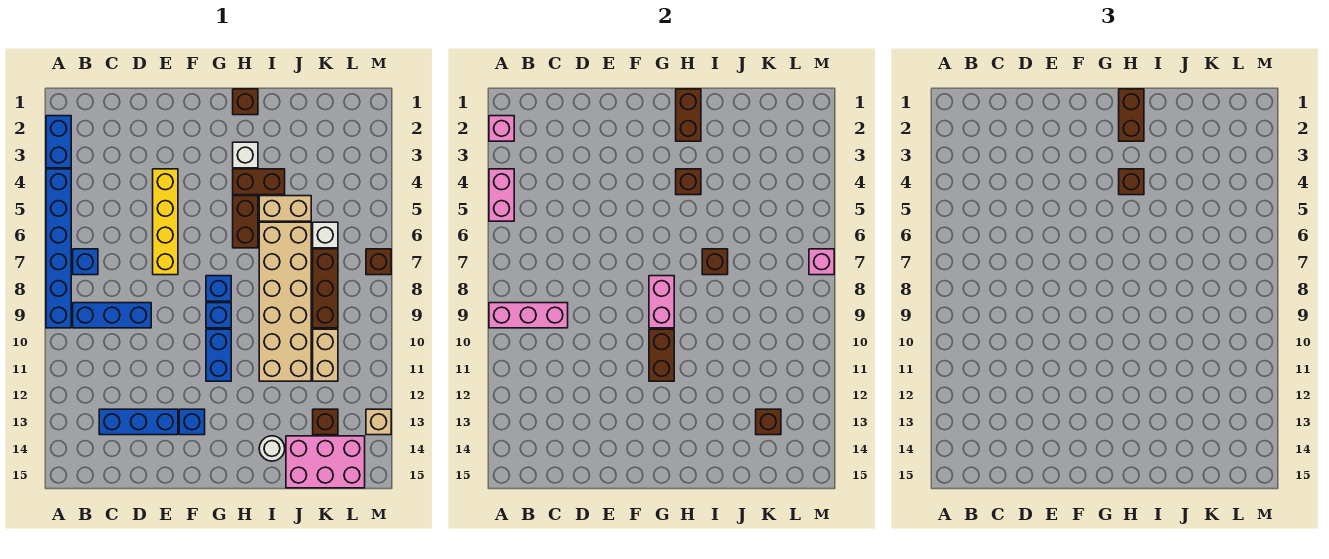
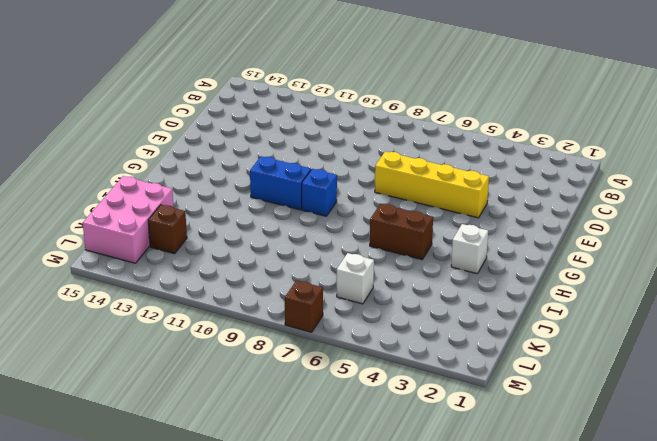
none -> blue 1x2 brick [46,116,71,168]
none -> blue 1x6 brick [46,169,71,328]
none -> blue 1x1 brick [73,249,98,275]
none -> blue 1x3 brick [73,303,151,328]

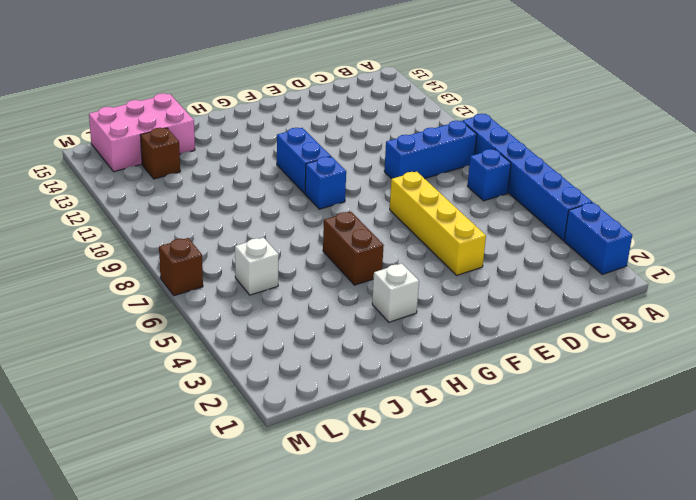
none -> blue 1x3 brick [99,409,178,435]
none -> blue 1x1 brick [179,409,205,435]
none -> blue 1x1 brick [206,276,231,301]
none -> brown 1x1 brick [233,89,258,115]

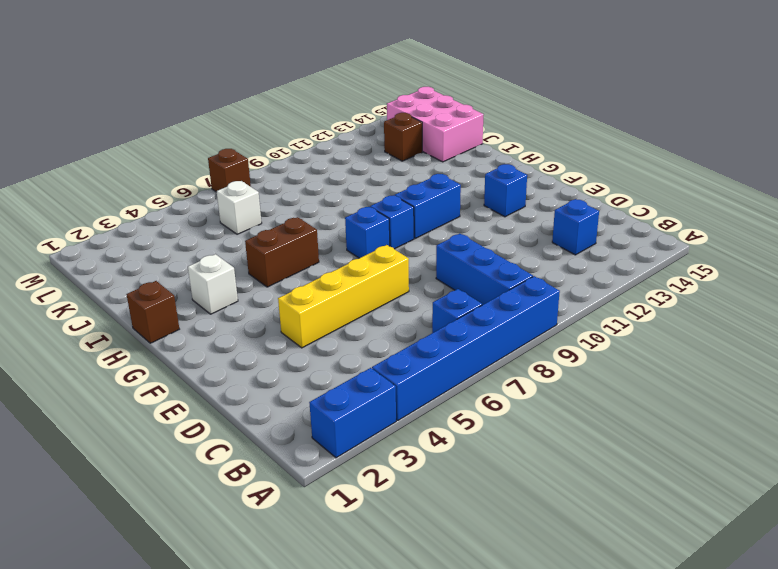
blue 1x1 brick [552,199,599,255] -> blue 1x3 brick [99,409,178,435]
none -> brown 1x2 brick [233,169,285,195]
none -> tan 1x2 brick [259,196,311,221]
none -> tan 2x6 brick [259,222,311,381]
none -> white 1x1 round brick [259,436,285,461]

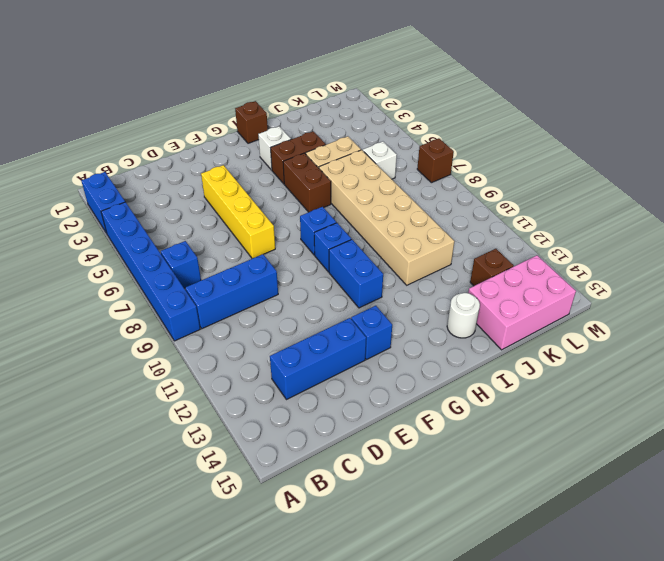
none -> brown 1x3 brick [313,249,338,328]
none -> tan 1x2 brick [313,329,338,381]
none -> tan 1x1 brick [366,409,391,435]
none -> pink 1x1 brick [489,116,514,141]

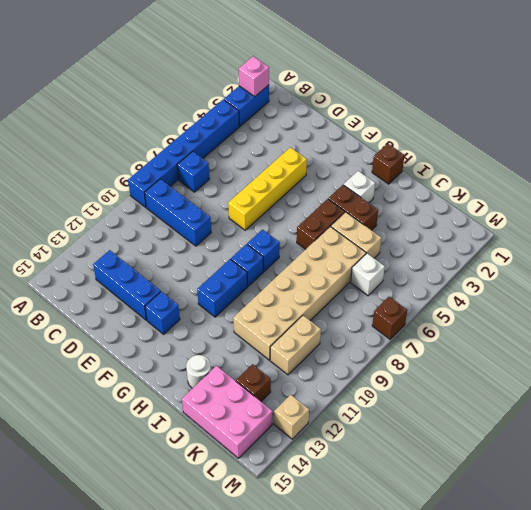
none -> brown 1x3 brick [313,249,338,328]
none -> pink 1x2 brick [489,169,514,221]
none -> pink 1x3 brick [489,303,568,328]
none -> pink 1x2 brick [649,276,674,328]

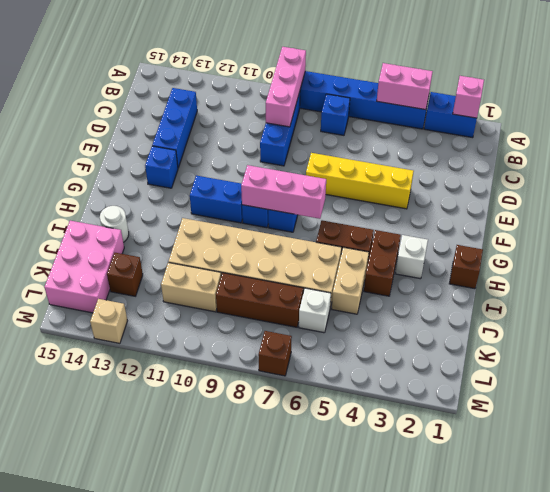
pink 1x3 brick [241,165,326,219] -> pink 1x2 brick [649,276,674,328]
none -> brown 1x2 brick [649,329,674,381]
none -> brown 1x2 brick [676,89,701,141]
none -> brown 1x1 brick [676,169,701,195]
none -> brown 1x1 brick [702,249,728,275]

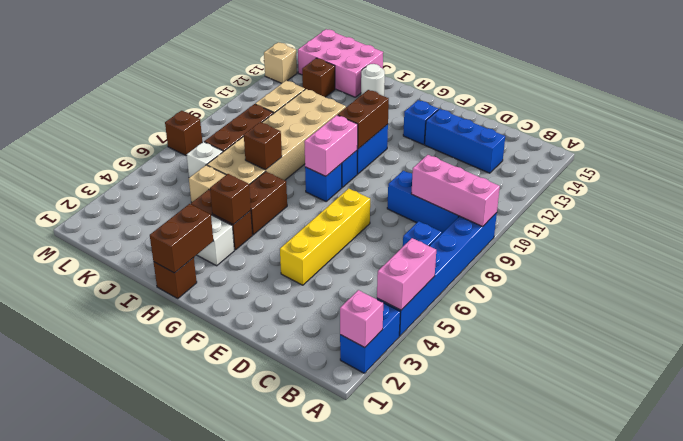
none -> brown 1x1 brick [756,409,781,435]
none -> pink 1x1 brick [809,249,834,275]
none -> brown 1x2 brick [1119,89,1144,141]
none -> brown 1x1 brick [1119,169,1144,195]

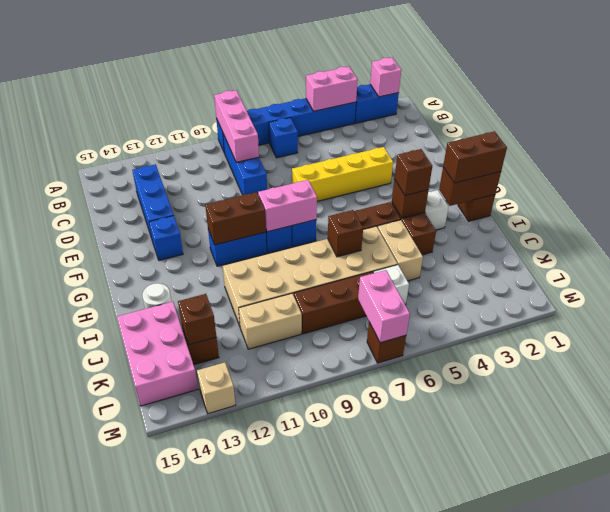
pink 1x2 brick [358,270,410,343] -> pink 1x1 brick [809,249,834,275]

